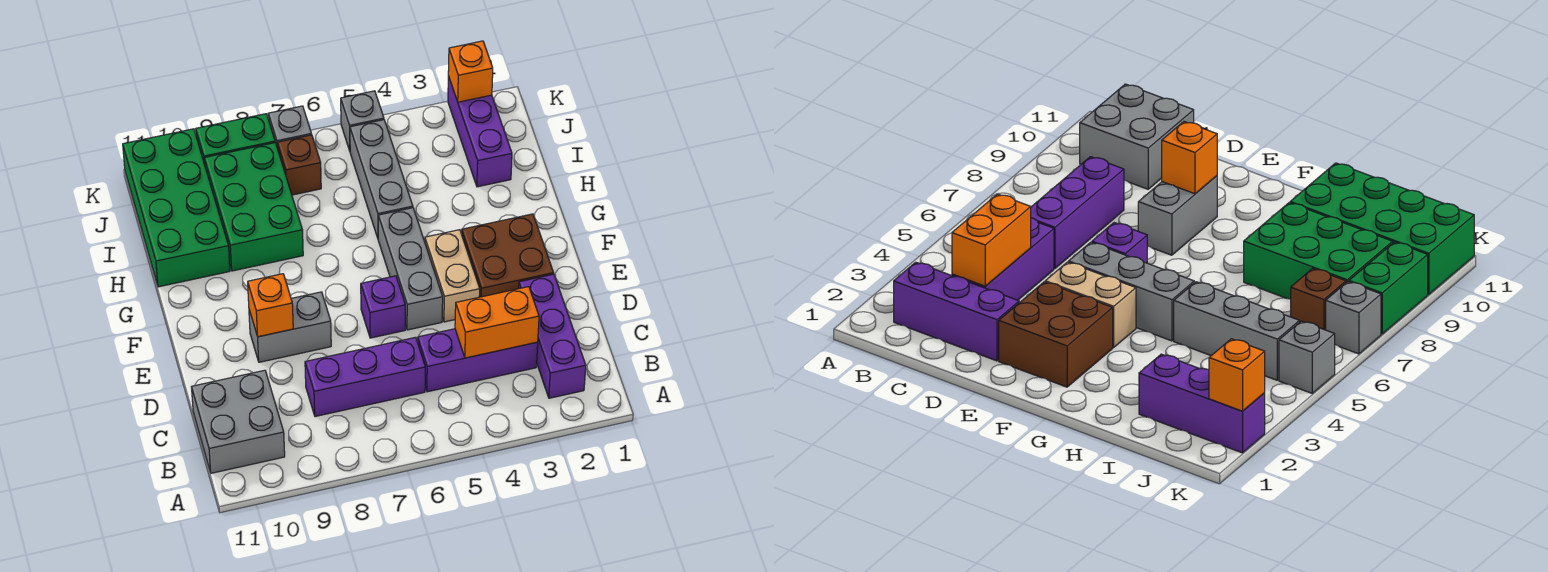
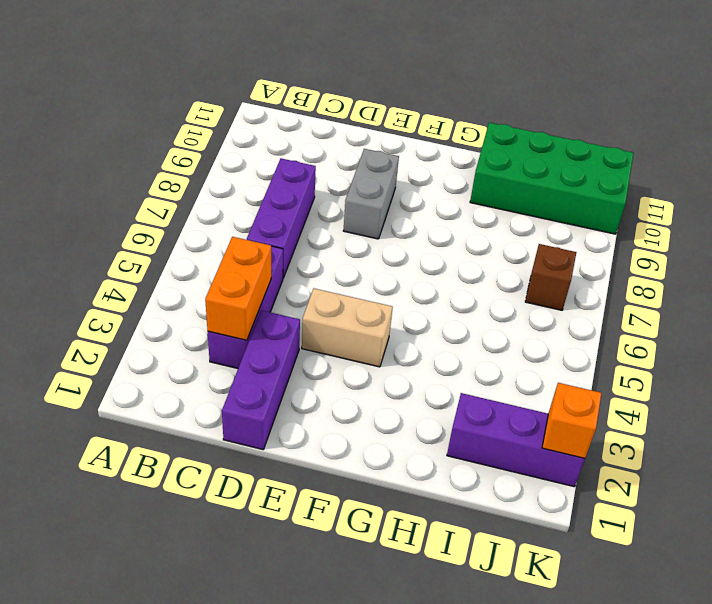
purple 1x3 brick [222,310,300,450] -> purple 1x3 brick turned to [519,274,586,398]
none -> grey 2x2 brick [192,370,285,473]
none -> brown 2x2 brick [462,214,554,297]
none -> grey 1x3 brick [378,208,443,330]

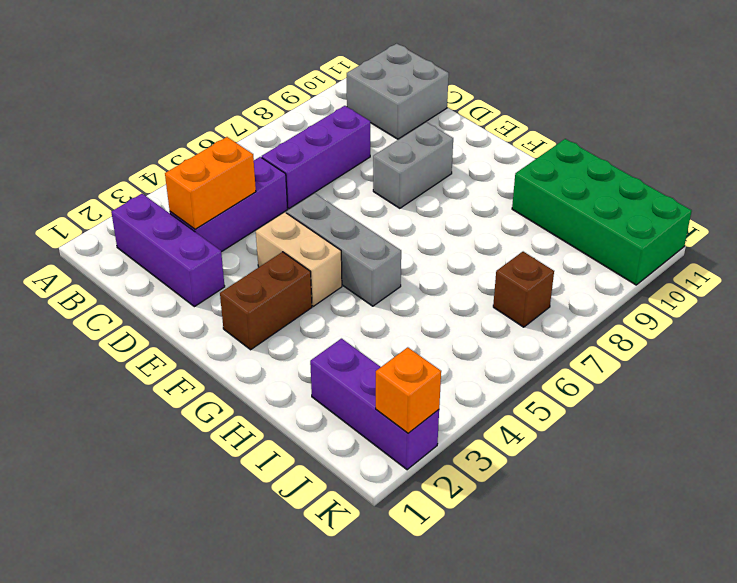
brown 1x2 brick [220,252,312,350] -> brown 2x2 brick [462,214,554,297]
none -> purple 1x1 brick [361,276,405,338]
none -> grey 1x3 brick [350,120,413,238]
none -> green 2x3 brick [204,143,303,271]

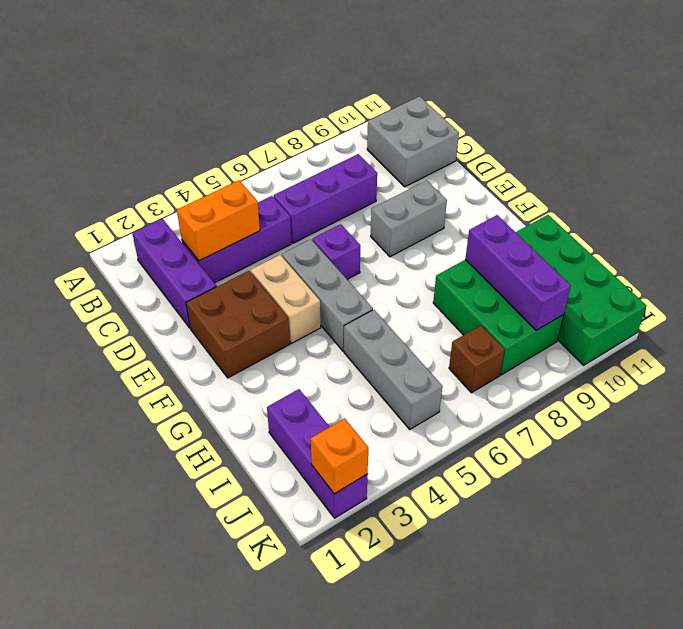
purple 1x3 brick [465,215,571,330] -> none
none -> grey 1x1 brick [341,91,384,151]
none -> grey 1x1 brick [268,106,312,148]
none -> green 1x2 brick [196,114,275,164]

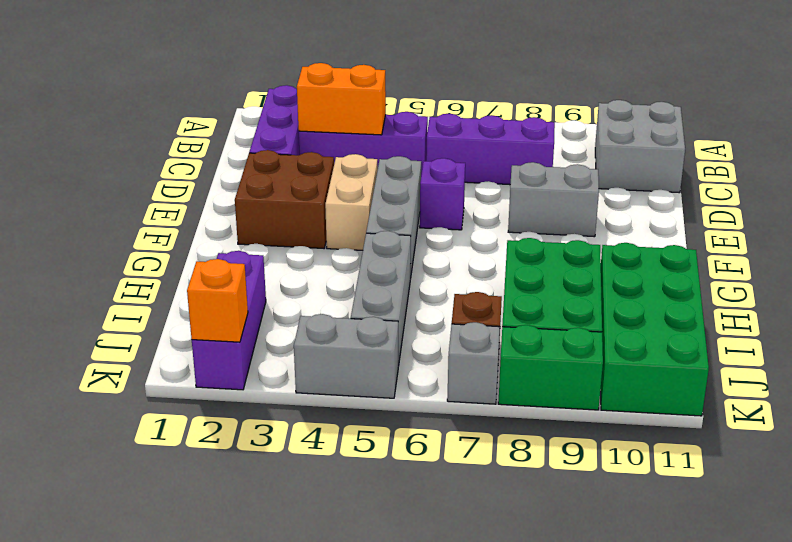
grey 1x2 brick [294,314,398,398] -> grey 1x1 brick [341,91,384,151]
none -> orange 1x1 brick [248,274,293,337]

